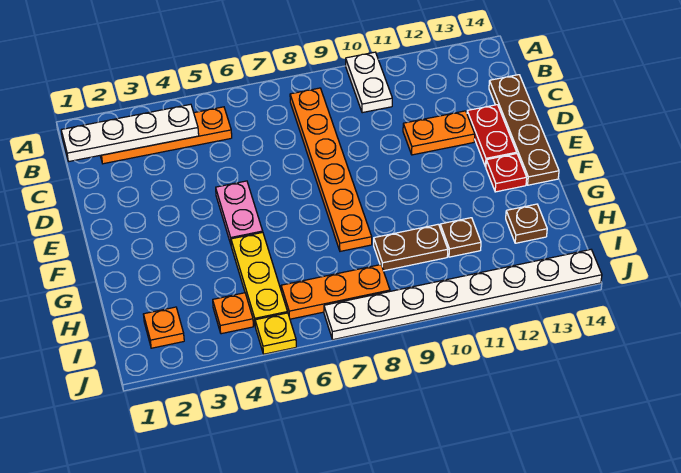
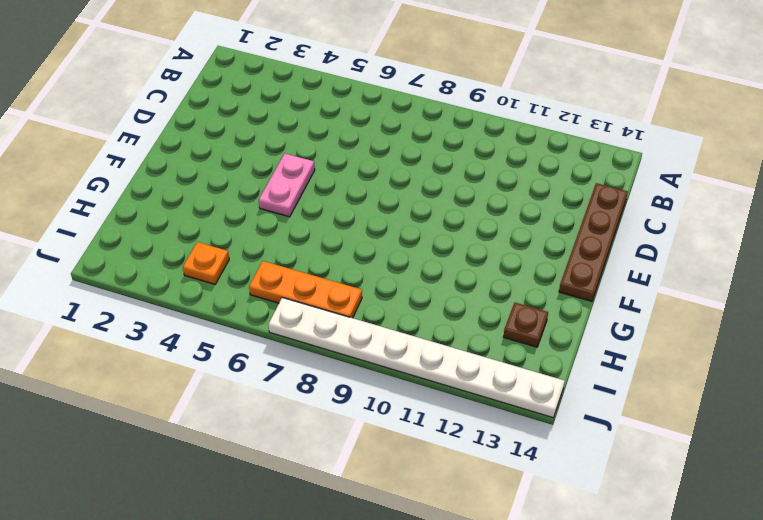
none -> white 1x2 plate [346,52,392,113]
none -> orange 1x4 plate [100,107,232,164]
none -> orange 1x6 plate [290,88,372,251]

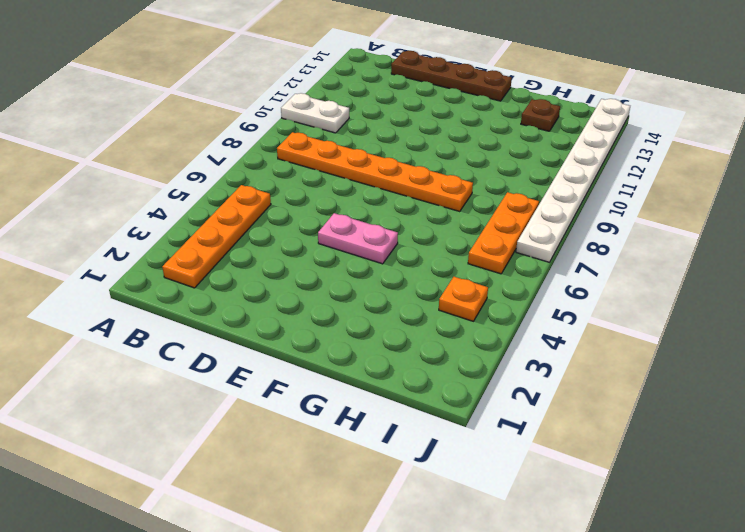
none -> orange 1x2 plate [403,111,475,155]
none -> red 1x2 plate [467,105,517,167]
none -> red 1x1 plate [486,154,527,192]

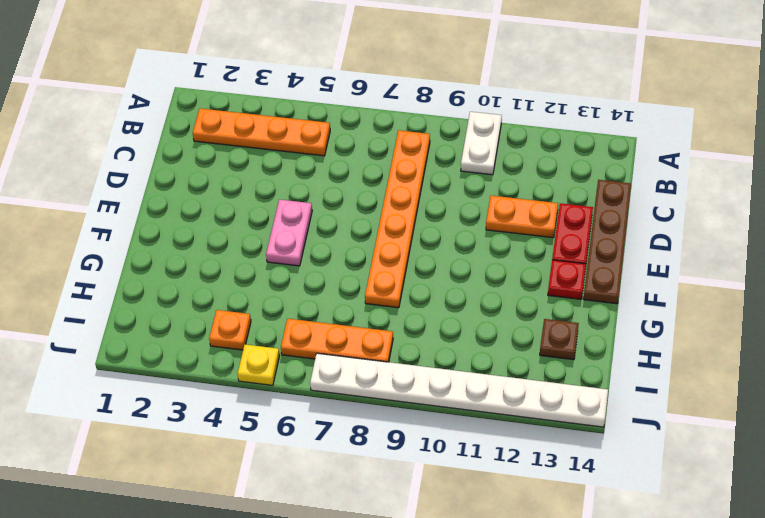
none -> yellow 1x3 plate [231,232,288,325]
none -> brown 1x2 plate [374,224,448,271]
none -> brown 1x1 plate [440,218,481,257]

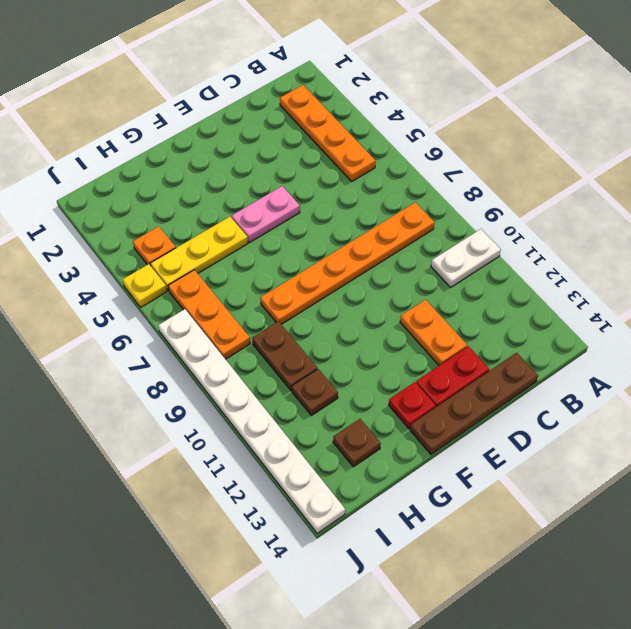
none -> orange 1x1 plate [143,307,184,348]
none -> white 1x4 plate [61,104,199,162]

